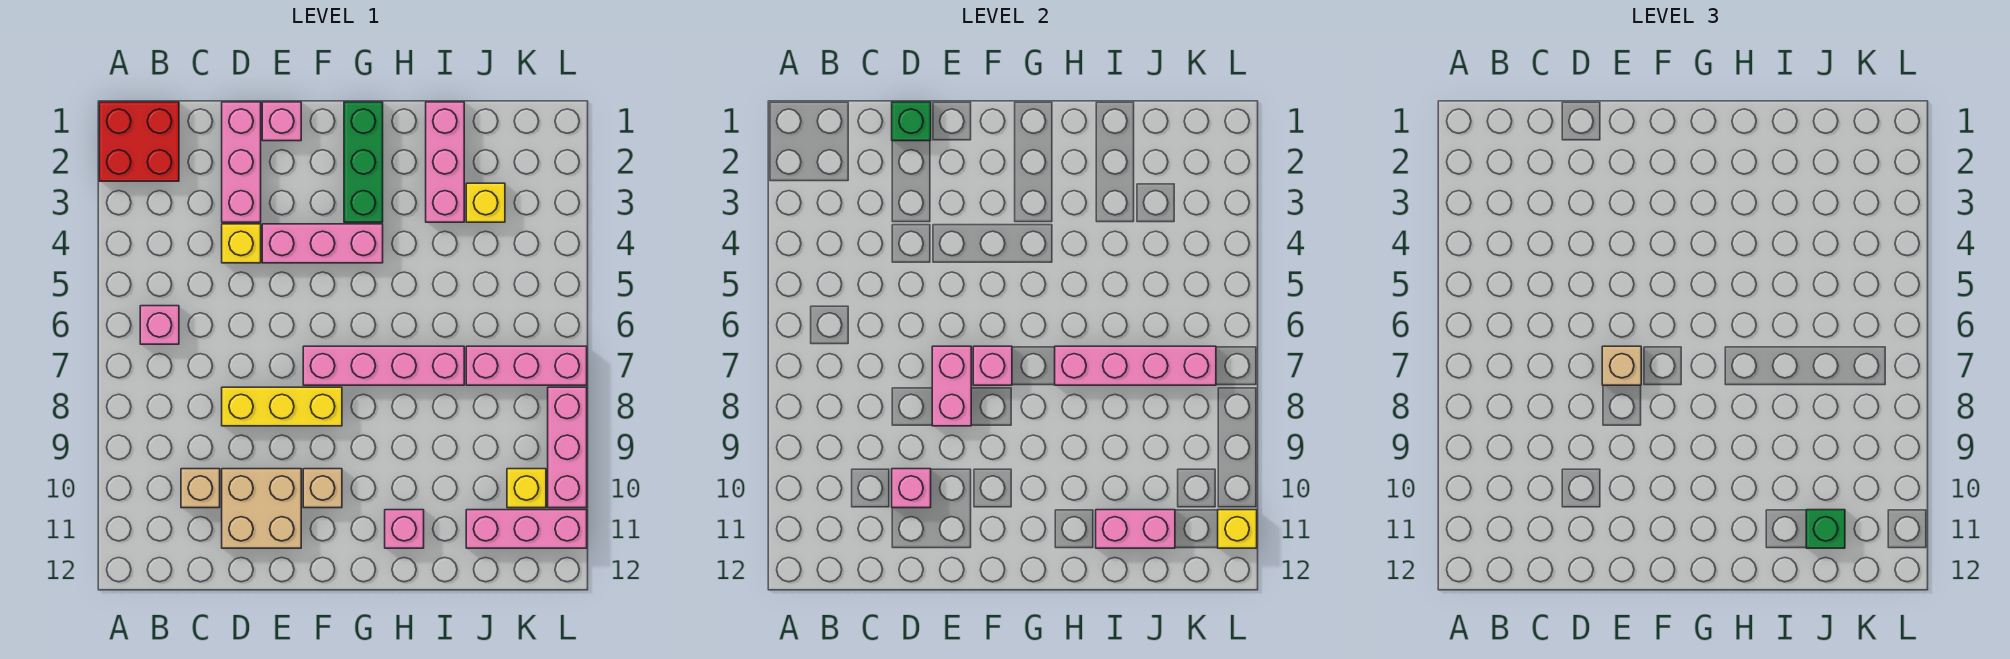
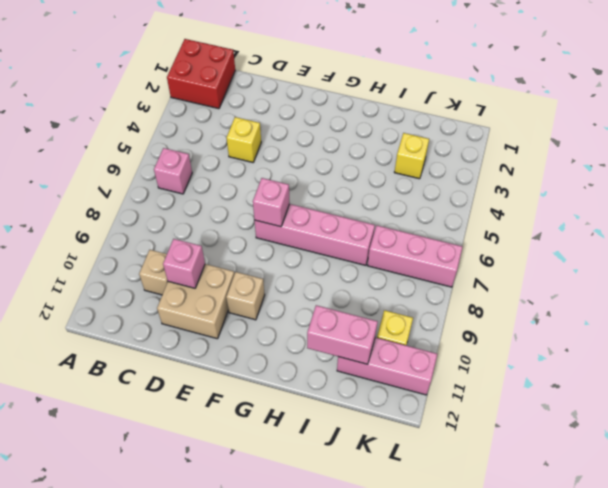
none -> pink 1x3 brick [222,102,261,222]
none -> yellow 1x3 brick [222,387,342,426]
none -> pink 1x1 brick [262,102,301,141]

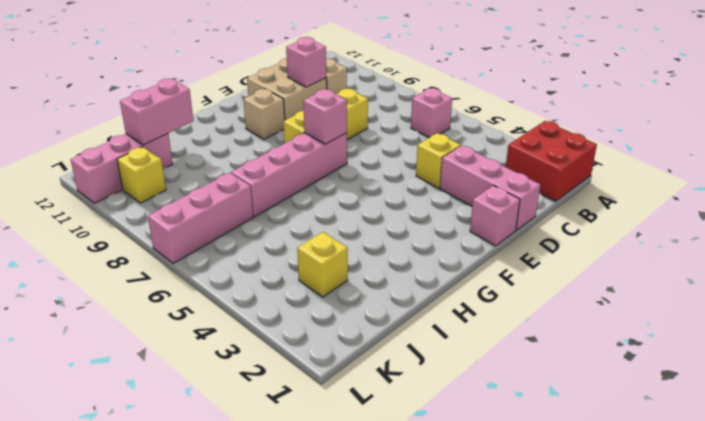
none -> pink 1x3 brick [262,224,383,263]
none -> green 1x3 brick [344,102,383,222]
none -> pink 1x1 brick [385,510,424,548]

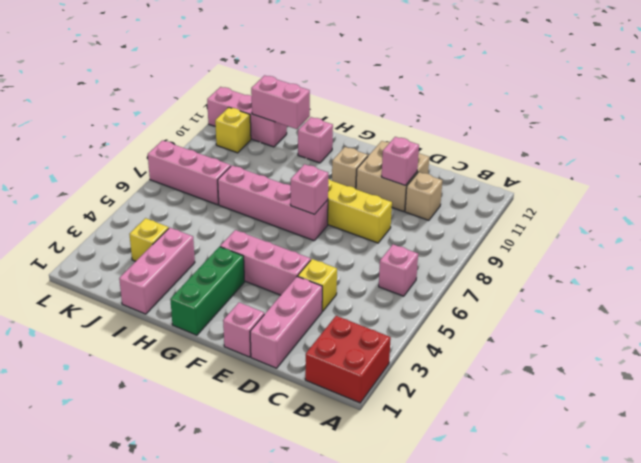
none -> pink 1x3 brick [548,387,587,508]
none -> green 1x1 brick [892,102,931,141]
none -> pink 1x2 brick [932,346,971,426]

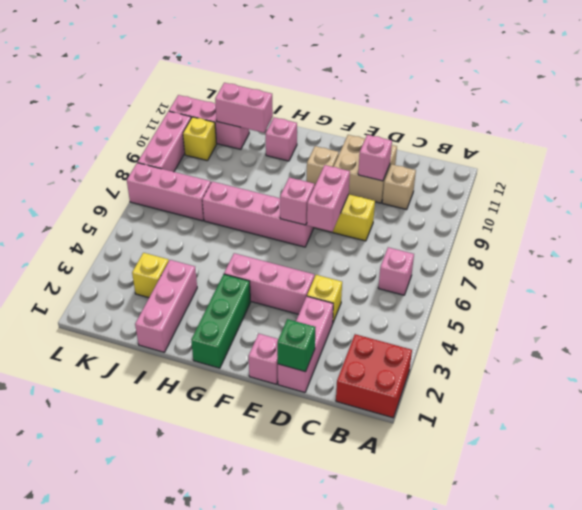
none -> pink 1x4 brick [1055,346,1216,385]
none -> yellow 1x1 brick [1218,510,1257,548]
none -> tan 1x1 brick [1602,346,1641,385]

